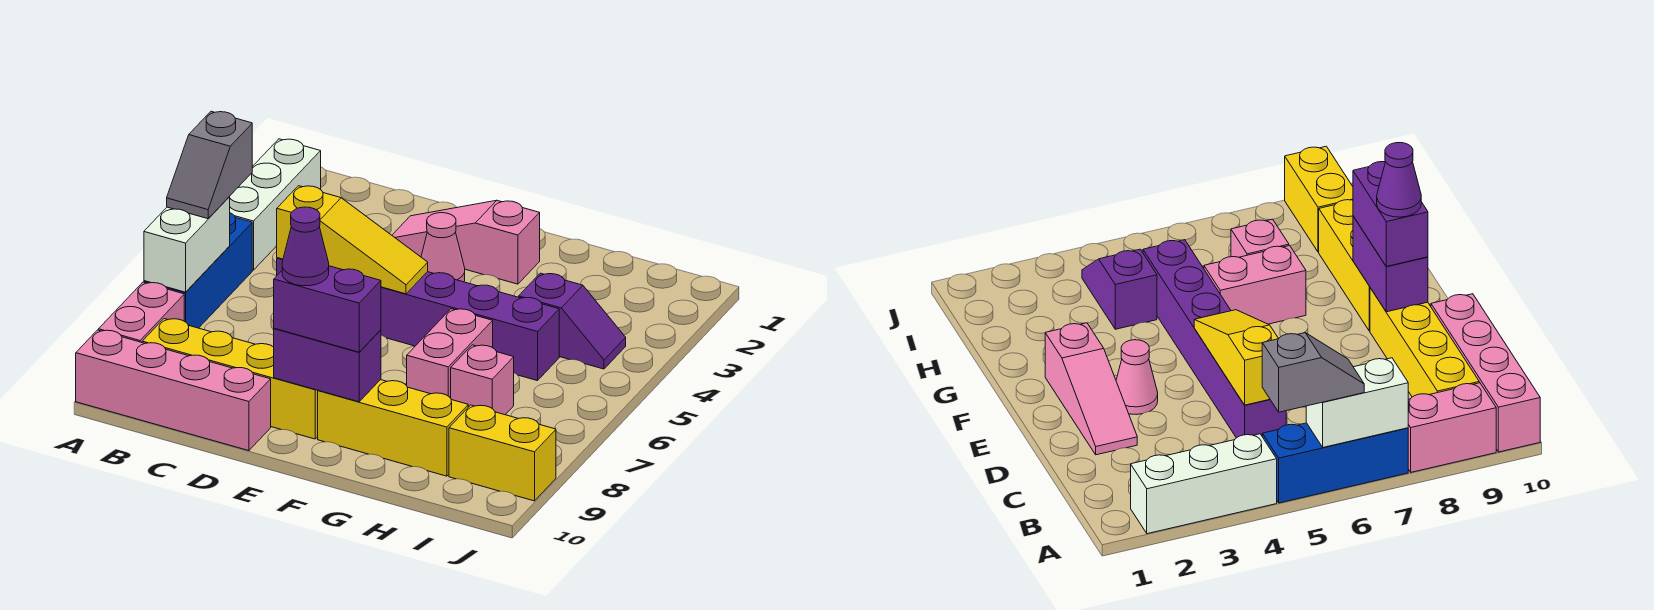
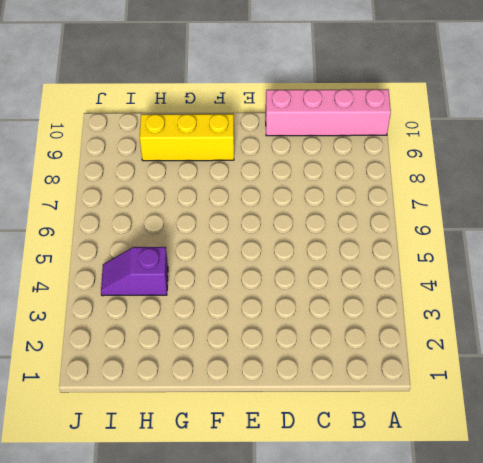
none -> white 1x3 brick [230,139,321,270]
none -> blue 1x3 brick [144,213,252,328]
none -> pink 1x2 brick [98,282,184,342]

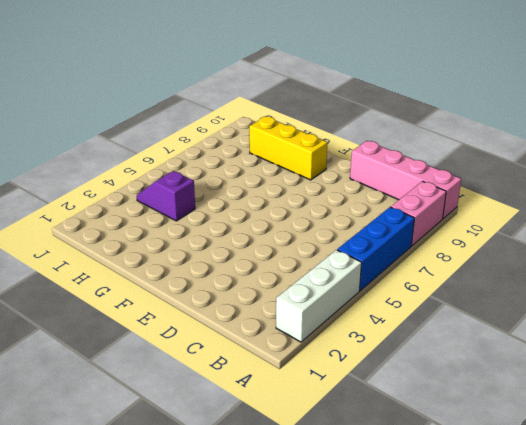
none -> yellow 1x4 brick [142,319,318,439]
none -> purple 1x6 brick [277,258,559,381]
none -> pink 1x3 slope [392,200,540,284]

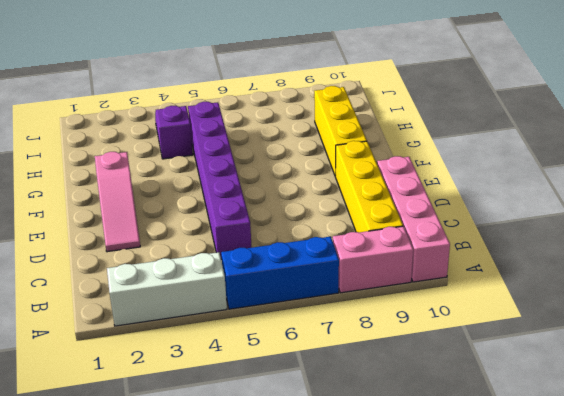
none -> pink 1x1 cone [421,213,465,282]
none -> pink 1x2 brick [407,309,493,398]
none -> pink 1x1 brick [451,345,514,415]

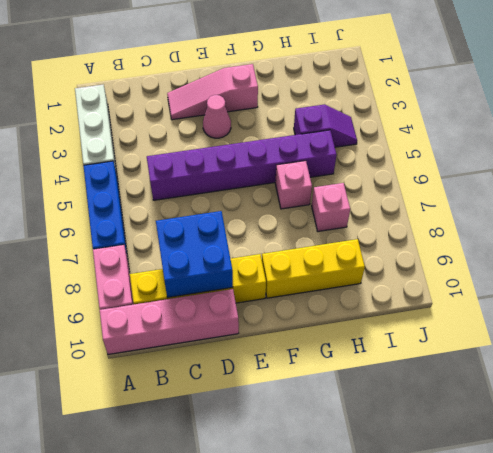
blue 2x2 brick [156,211,233,298] -> none
pink 1x1 brick [275,161,312,209] -> pink 1x2 brick [407,309,493,398]
none -> yellow 1x2 brick [449,405,556,501]
none -> white 1x2 brick [144,196,230,292]
none -> yellow 1x3 slope [277,186,428,294]

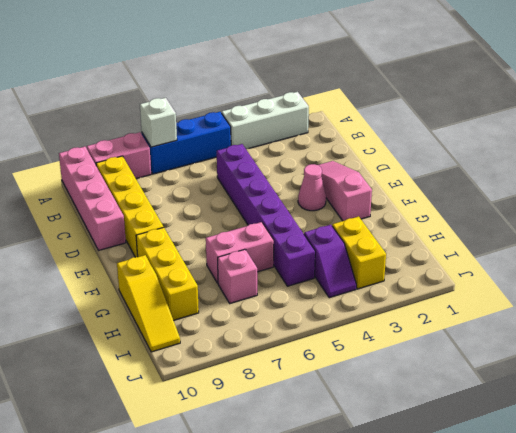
white 1x1 brick [140,98,177,147] -> white 1x2 brick [144,196,230,292]
yellow 1x3 slope [117,255,180,352] -> yellow 1x3 slope moved to [277,186,428,294]
yellow 1x2 brick [332,217,386,289] -> yellow 1x2 brick moved to [449,405,556,501]
none -> purple 1x2 brick [274,328,381,402]
none -> grey 1x2 slope [167,111,252,219]
none -> purple 1x2 brick [274,266,381,352]

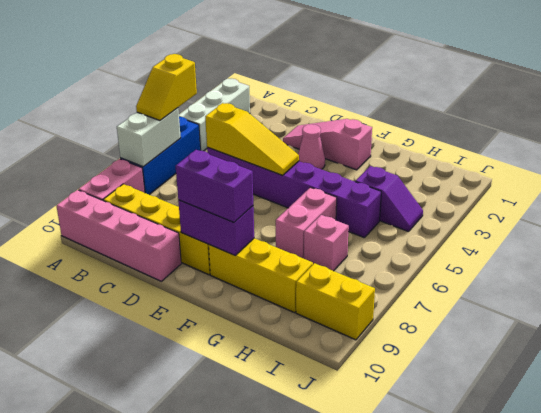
yellow 1x2 slope [136,54,197,121] -> grey 1x2 slope [167,111,252,219]
none -> purple 1x1 cone [282,207,329,286]

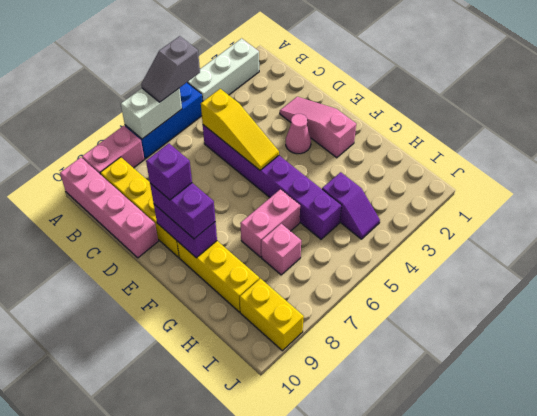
purple 1x1 brick [146,144,192,200] -> purple 1x1 cone [282,207,329,286]

